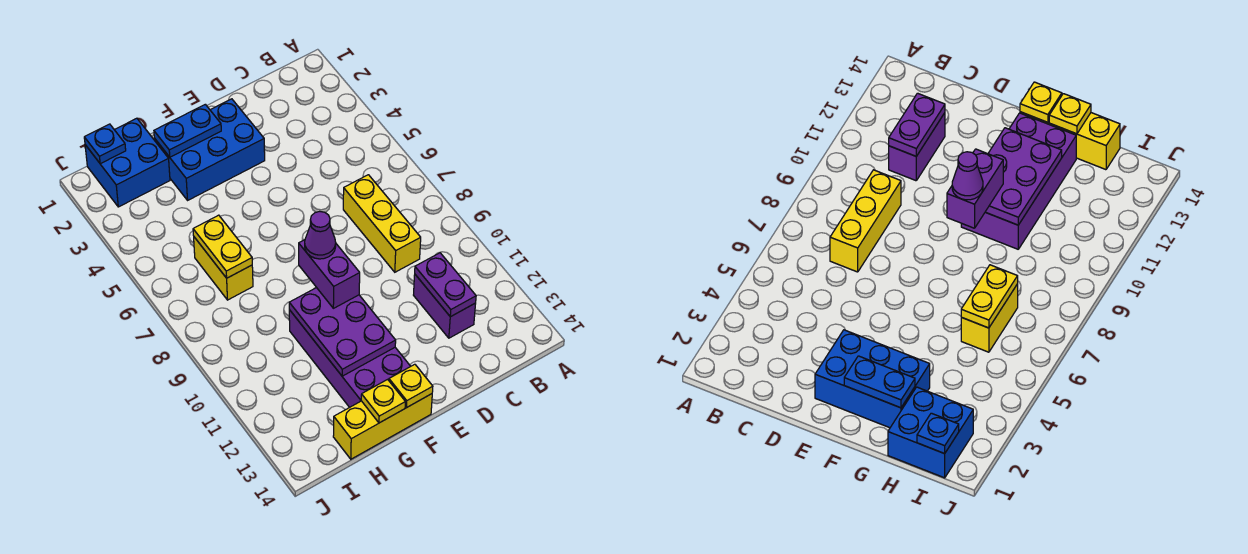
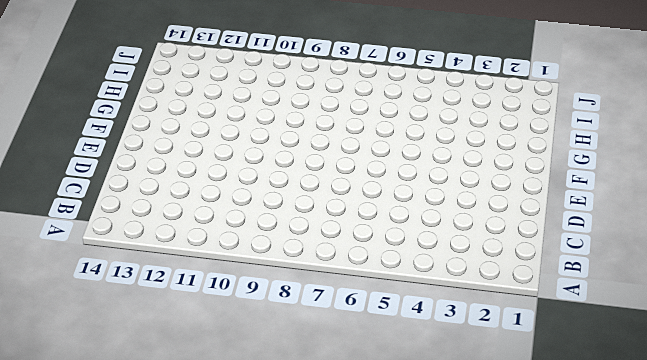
none -> yellow 1x3 brick [343,175,421,272]
none -> purple 1x2 brick [414,275,476,338]
none -> blue 2x3 brick [154,99,265,200]

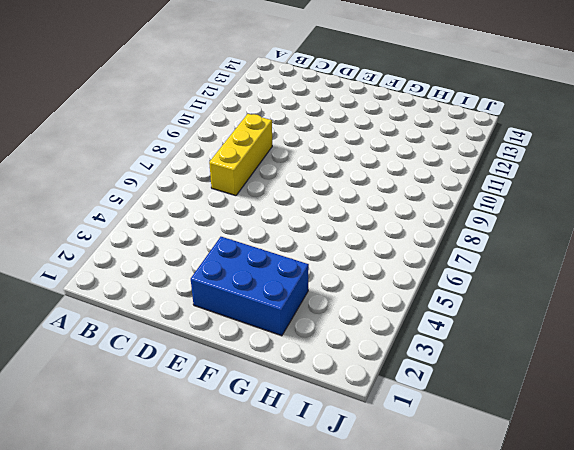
none -> purple 1x2 brick [414,275,476,338]
none -> purple 2x4 brick [289,310,410,407]
none -> yellow 1x3 brick [333,394,432,459]

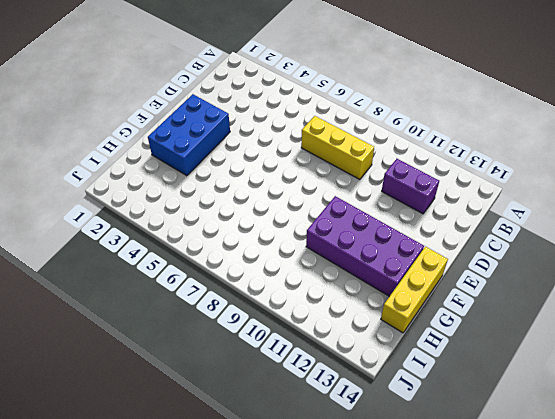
none -> blue 2x2 brick [85,118,170,207]
none -> yellow 1x2 brick [194,237,253,300]
none -> purple 1x2 plate [415,253,476,317]

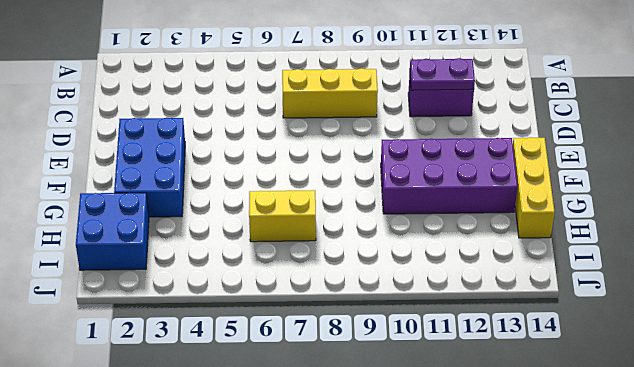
none -> blue 1x2 plate [154,104,221,157]
none -> purple 2x3 plate [289,288,396,376]
none -> yellow 1x1 plate [389,364,433,407]

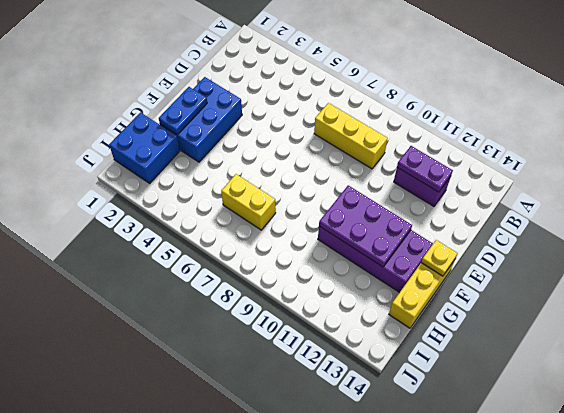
none -> yellow 1x1 plate [361,379,405,423]
none -> yellow 1x2 plate [193,215,252,278]
none -> blue 1x1 plate [84,124,126,164]

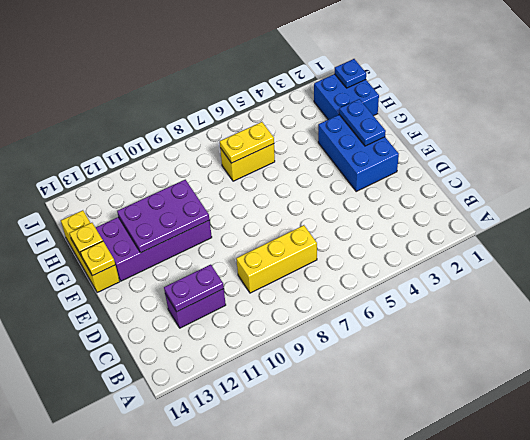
none -> purple 1x2 brick [299,240,360,308]
none -> purple 1x1 cone [305,211,336,259]

